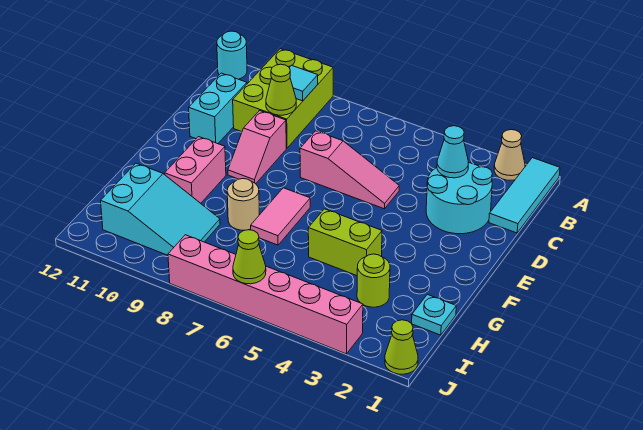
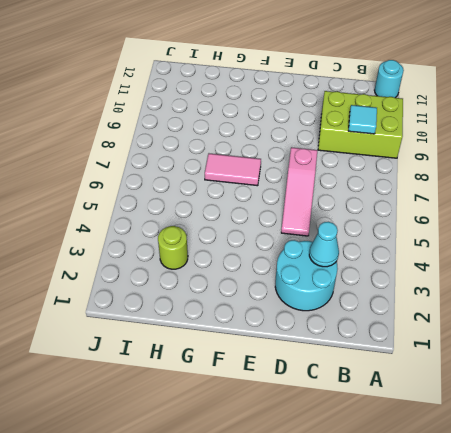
none -> cyan 1x3 tile [489,158,560,233]
none -> tan 1x1 cone [494,130,525,180]
none -> cyan 1x2 brick [189,73,247,144]

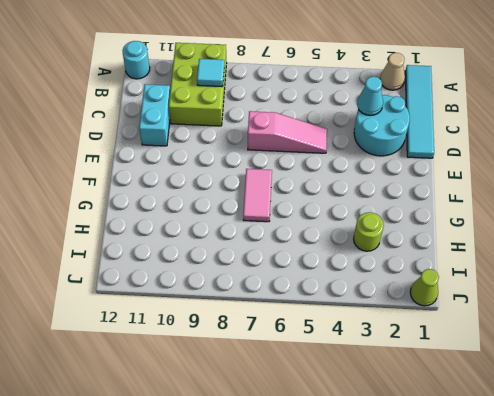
cyan 1x4 tile [405,65,434,158] -> cyan 1x3 tile [489,158,560,233]
none -> pink 1x2 slope [228,111,286,184]
none -> pink 1x2 brick [165,137,226,203]
none -> lime 1x2 brick [308,209,382,276]

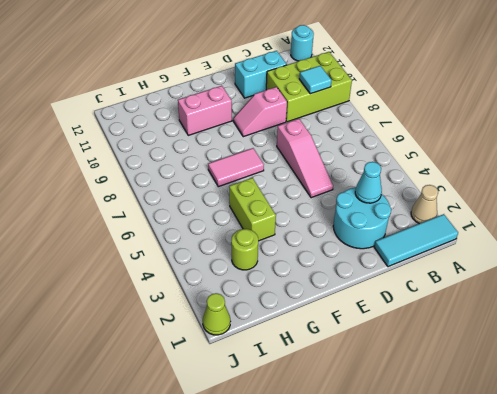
none -> tan 1x1 round brick [227,179,259,230]
none -> cyan 1x1 plate [412,295,456,335]
none -> cyan 2x3 slope [101,163,220,255]

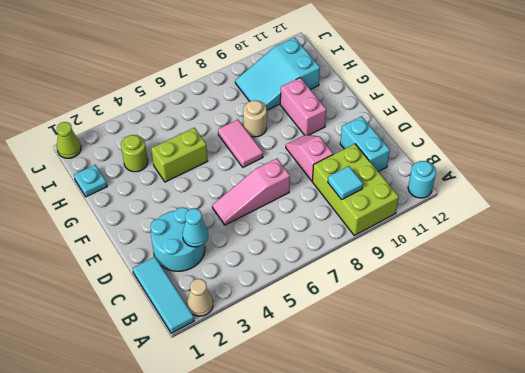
none -> pink 1x6 brick [168,235,363,354]
none -> lime 1x1 cone [266,64,296,115]
none -> lime 1x1 cone [233,230,266,284]

